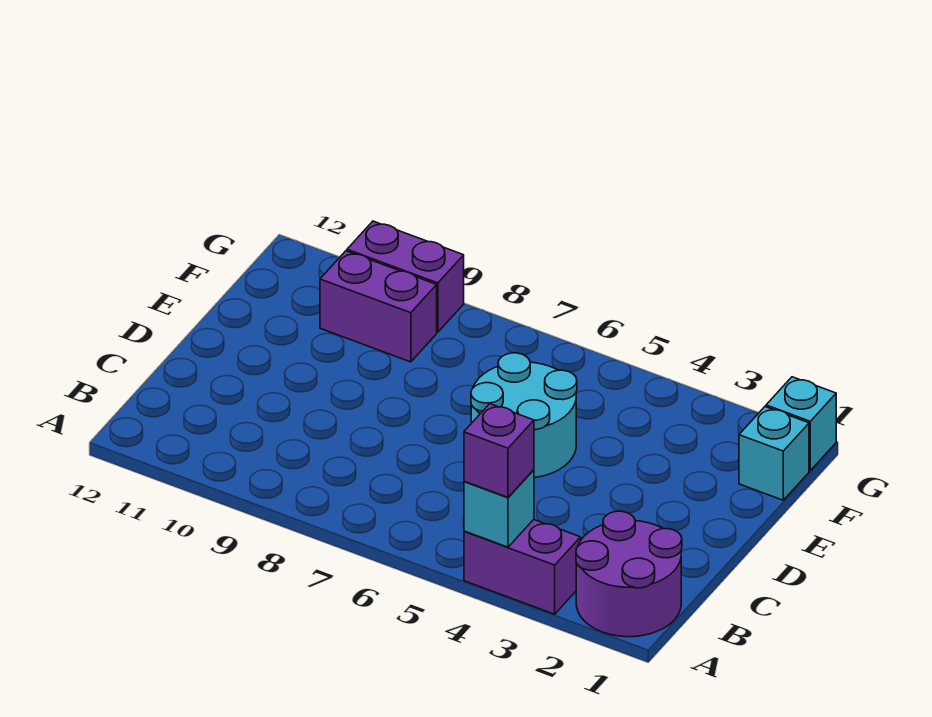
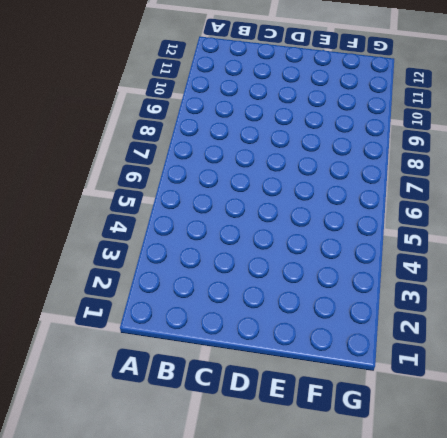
none -> purple 2x2 round brick [576,511,682,637]
none -> purple 1x2 brick [464,520,581,614]

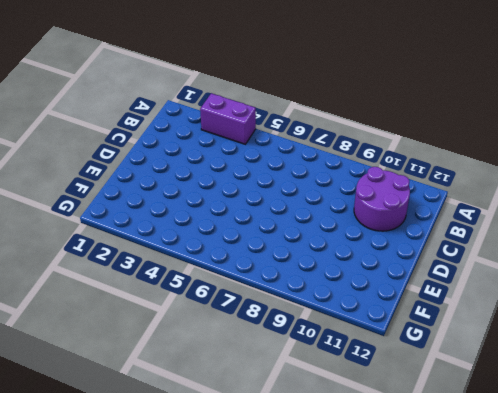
purple 2x2 round brick [354,167,410,231] -> purple 2x2 round brick moved to [576,511,682,637]
none -> cyan 2x2 round brick [471,353,577,478]
none -> cyan 1x1 brick [739,407,809,500]

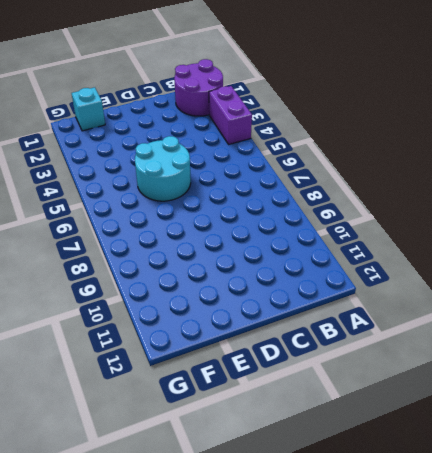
none -> purple 1x2 brick [320,251,437,362]
none -> cyan 1x1 brick [766,377,836,470]

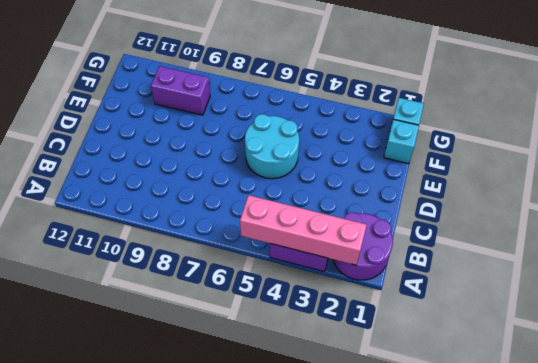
pink 1x4 brick [240,195,367,265] -> cyan 1x1 brick [464,470,534,547]
none -> purple 1x2 brick [347,221,464,332]
none -> purple 1x1 brick [464,404,534,497]

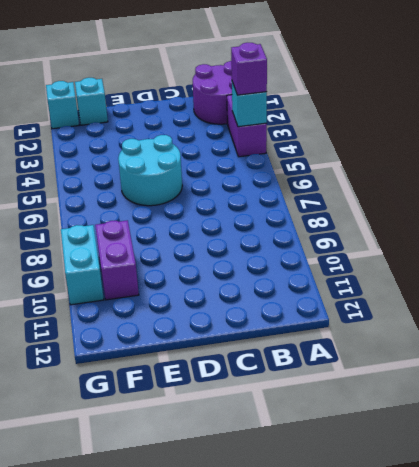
cyan 1x2 brick [61,225,104,305] -> purple 1x2 brick [347,221,464,332]

